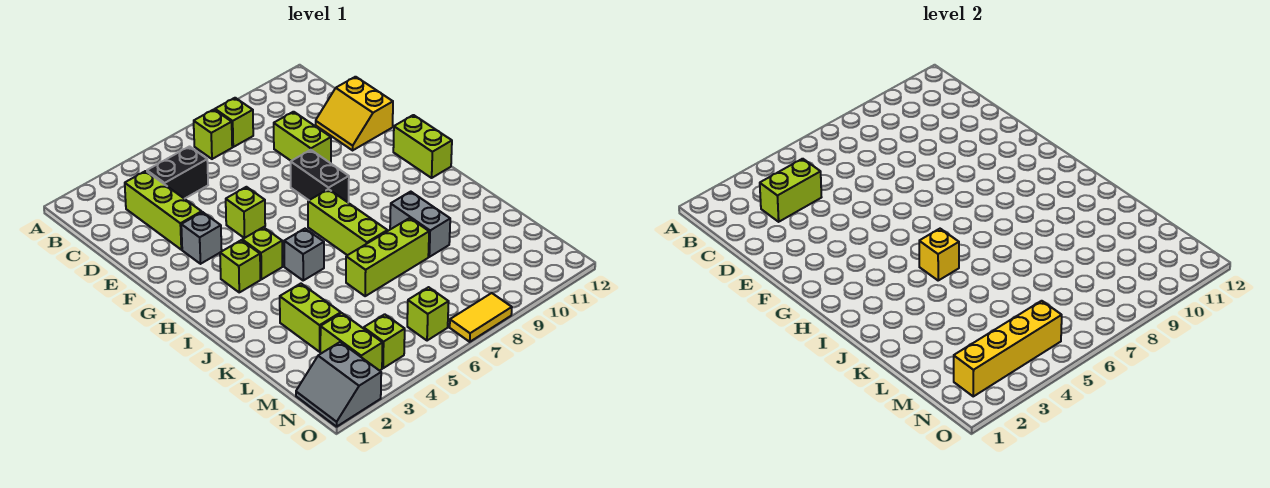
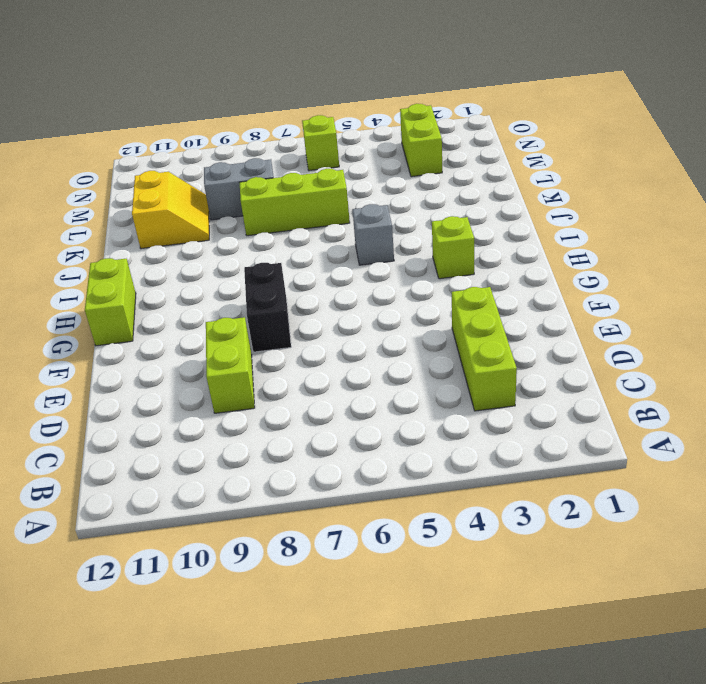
yellow 2x2 slope [132,171,209,249] -> yellow 2x2 slope moved to [316,77,393,150]
grey 1x2 brick [204,158,274,220] -> grey 1x2 brick turned to [390,192,450,257]
none -> lime 1x1 brick [194,110,232,159]
none -> lime 1x1 brick [215,98,253,147]
none -> black 1x2 brick [147,147,208,199]

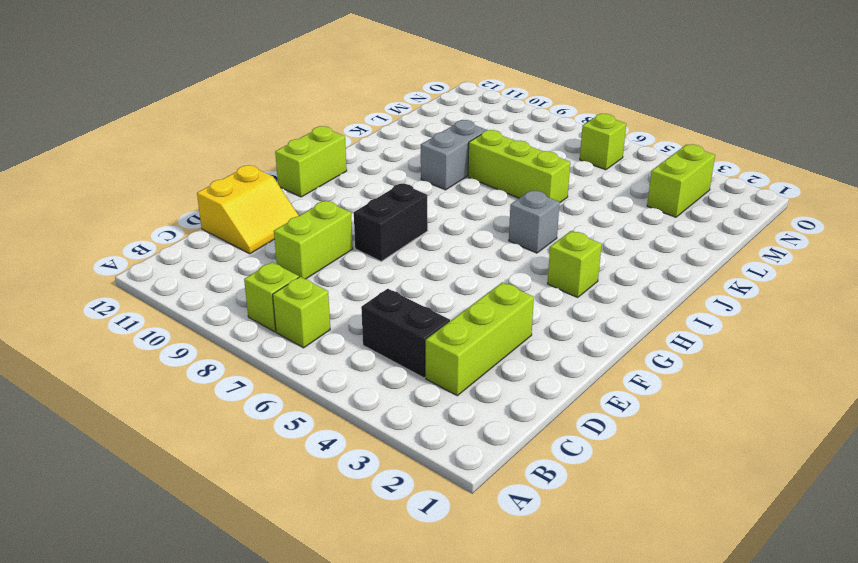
none -> grey 1x1 brick [181,212,222,264]
none -> lime 1x1 brick [226,187,265,238]
none -> lime 1x1 brick [242,227,282,279]

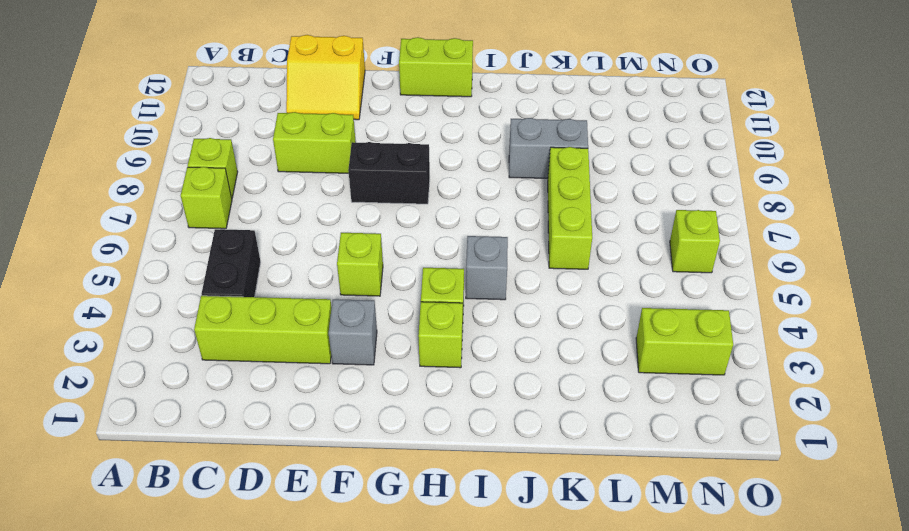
none -> lime 1x3 brick [308,189,387,255]
none -> lime 1x2 brick [280,284,341,352]
none -> grey 2x2 slope [296,342,381,427]

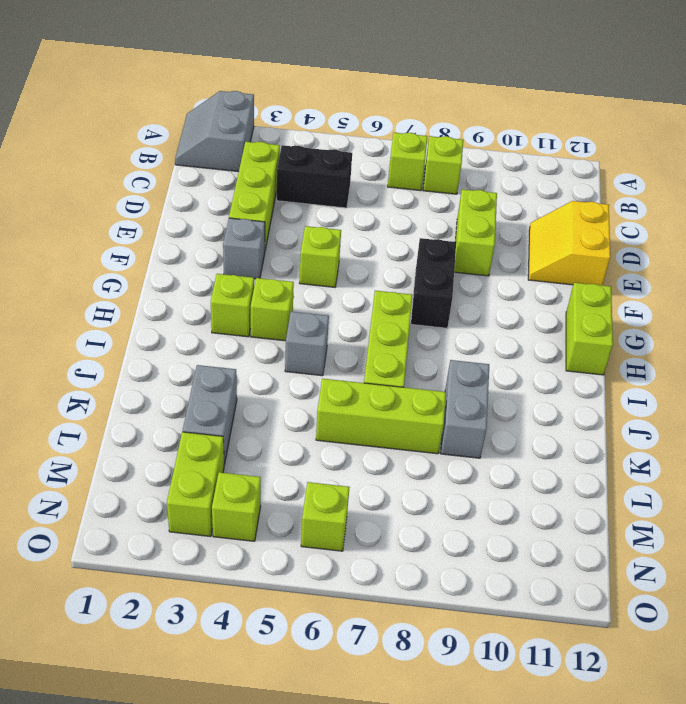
grey 2x2 slope [175,91,254,172] -> grey 2x2 slope moved to [296,342,381,427]
grey 1x2 brick [183,365,237,465] -> lime 1x2 brick [280,284,341,352]
none -> yellow 1x2 tile [450,293,512,342]
none -> lime 1x2 brick [760,159,822,222]
none -> yellow 1x1 brick [919,229,959,280]

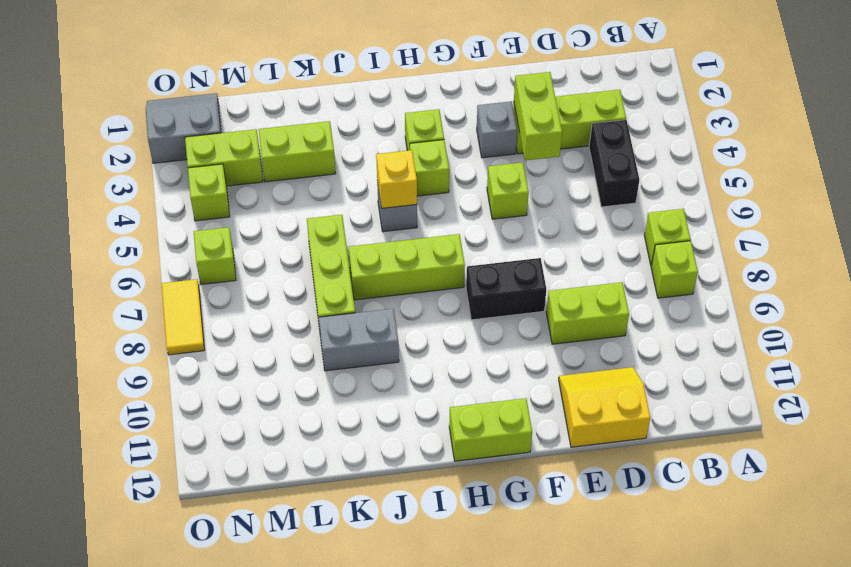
lime 1x2 brick [514,72,562,160] -> lime 1x2 brick moved to [760,159,822,222]
none -> yellow 1x4 brick [954,301,1062,396]

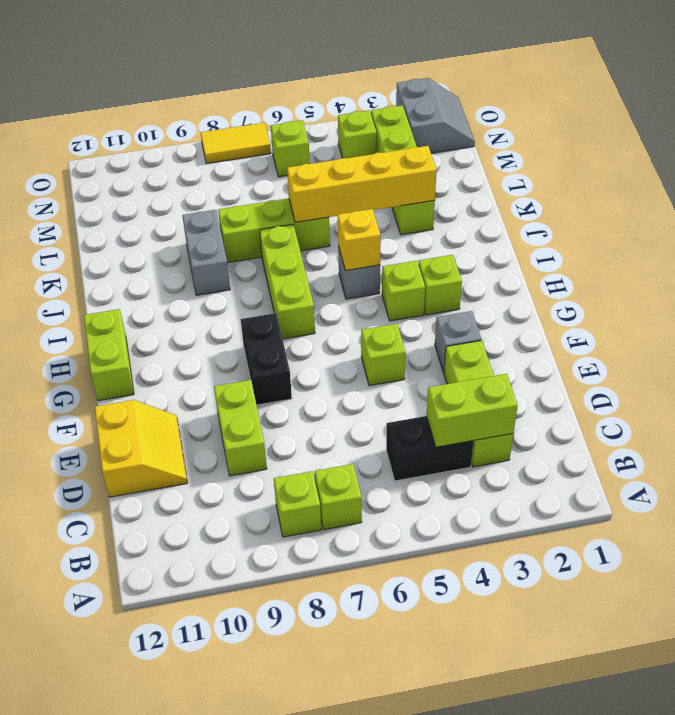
yellow 1x4 brick [287,146,437,222] -> yellow 1x4 brick moved to [954,301,1062,396]

